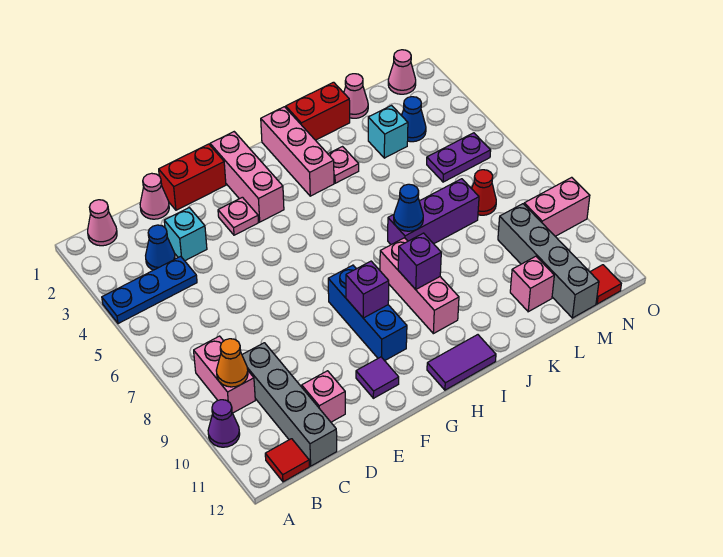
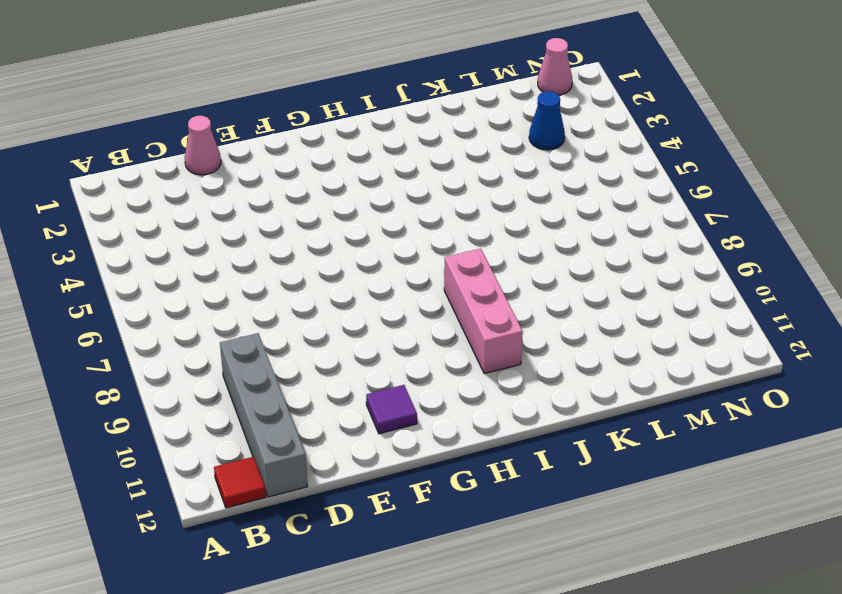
none -> blue 1x3 plate [102,256,197,324]
none -> purple 1x1 cone [208,400,240,447]
none -> pink 1x1 cone [88,200,117,246]
none -> pink 1x2 brick [194,336,255,413]

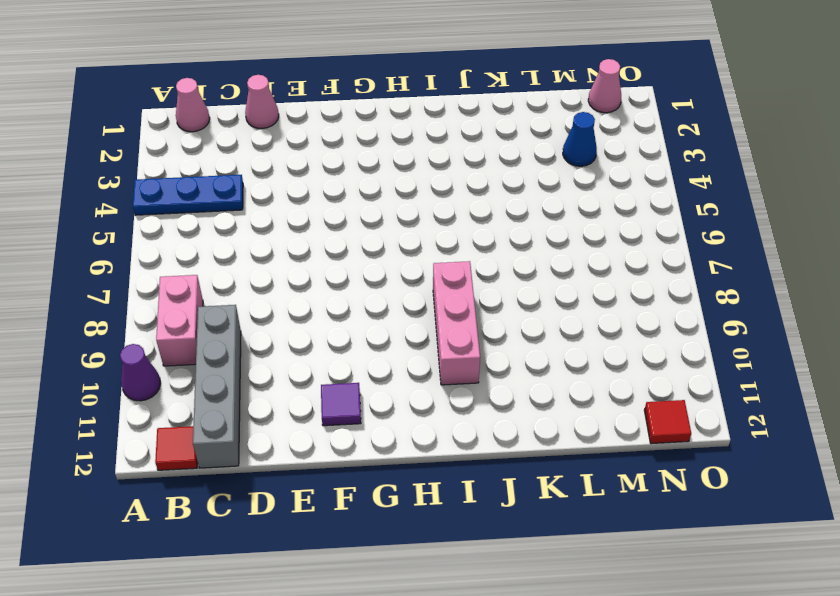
none -> blue 1x1 cone [146,225,175,270]
none -> cyan 1x1 brick [164,208,207,261]
none -> pink 1x1 brick [302,371,345,422]
none -> red 1x2 brick [159,144,226,210]

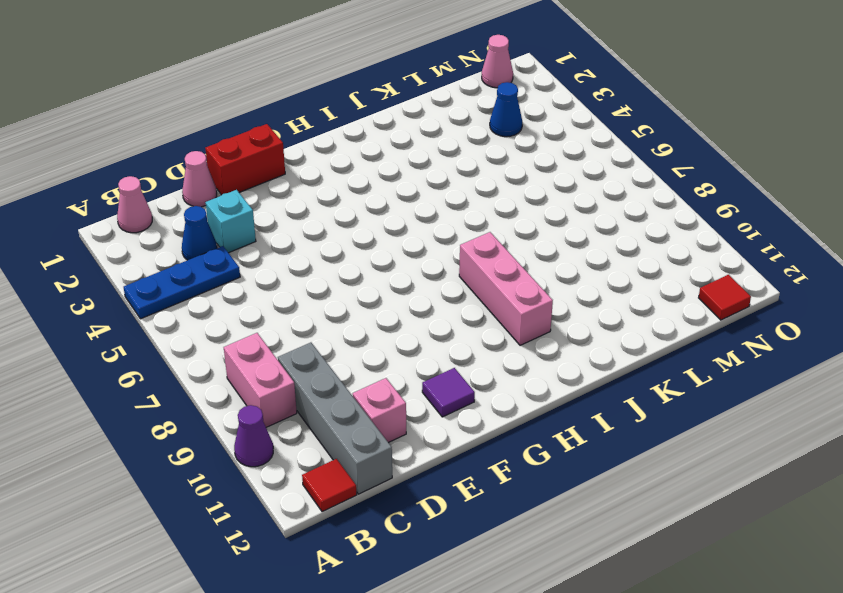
none -> pink 1x1 plate [218,197,259,235]
none -> pink 1x3 brick [210,132,284,222]
none -> blue 1x3 brick [328,265,407,361]
none -> purple 1x2 tile [427,335,496,390]

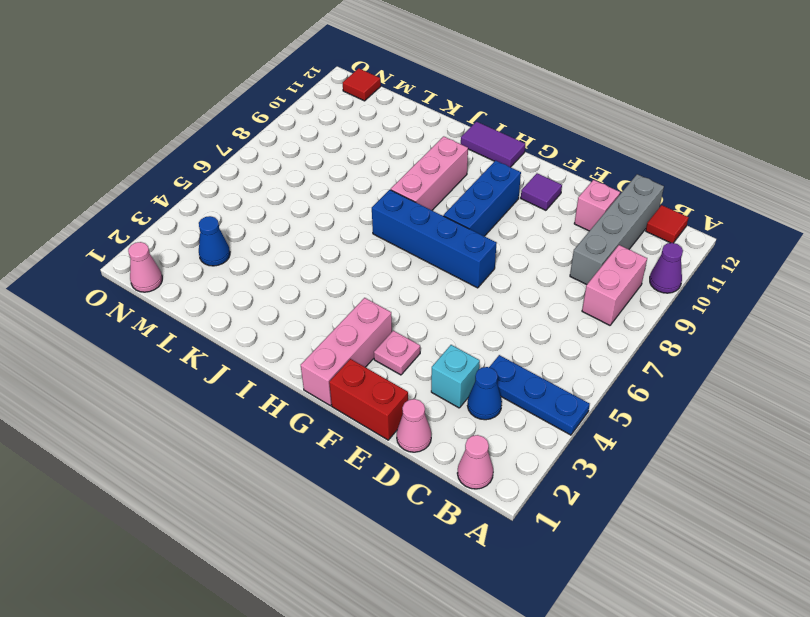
blue 1x4 brick [372,190,497,288] -> none
none -> pink 1x3 brick [261,107,334,196]
none -> red 1x2 brick [286,82,350,140]
none -> pink 1x1 plate [328,147,359,183]
none -> purple 1x3 brick [388,179,479,245]

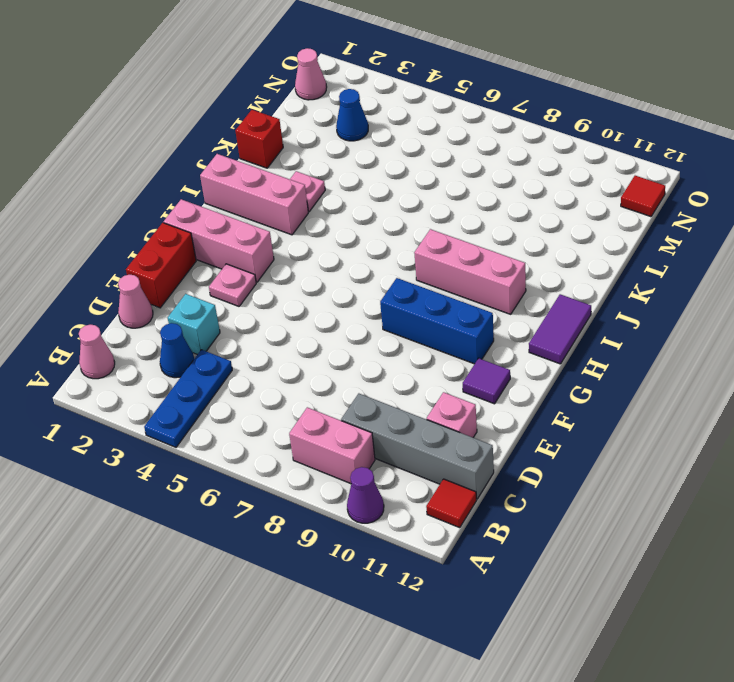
red 1x1 brick [235,110,283,168] -> red 1x2 brick [286,82,350,140]
none -> purple 1x3 brick [388,179,479,245]
none -> pink 1x1 cone [344,74,368,118]
none -> cyan 1x1 brick [368,106,408,158]
none -> pink 1x1 brick [510,256,554,312]

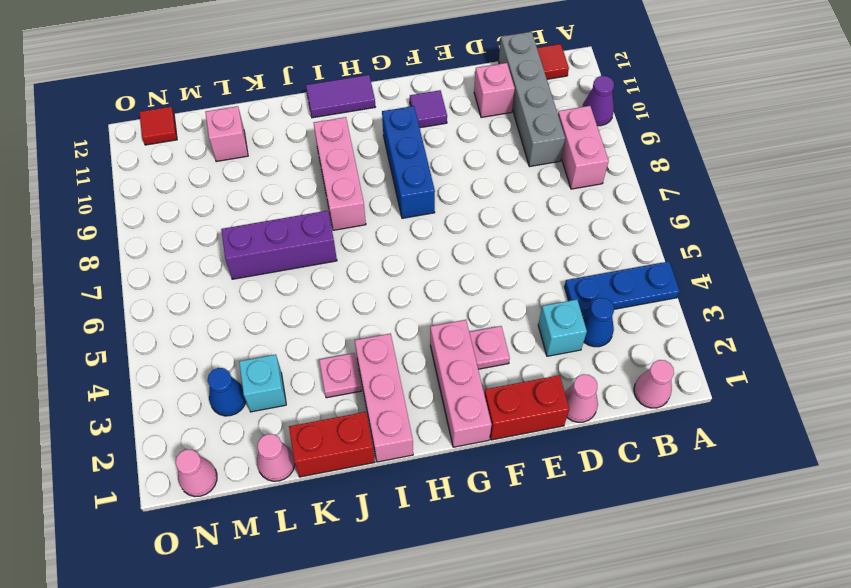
none -> purple 1x2 plate [427,133,491,182]
none -> red 1x1 cone [472,170,496,215]
none -> grey 1x4 brick [498,204,599,318]
none -> pink 1x2 brick [524,177,590,236]

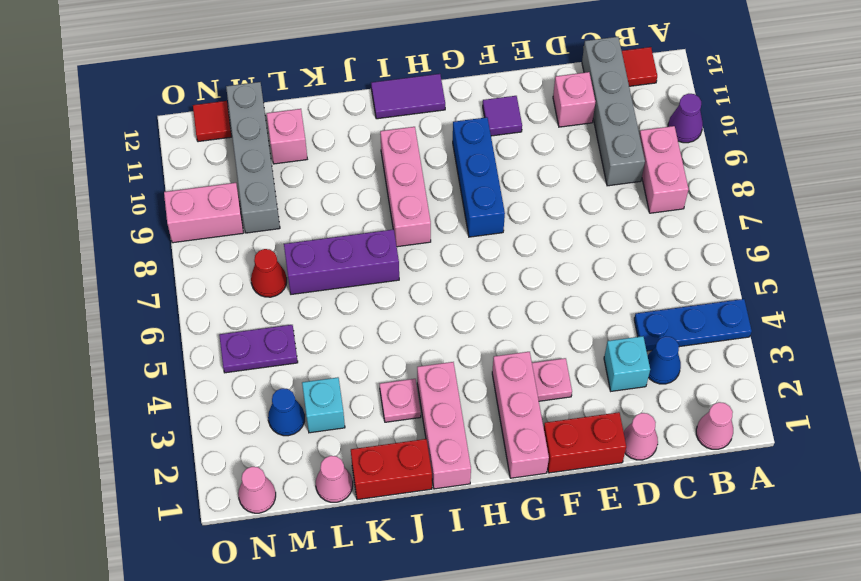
none -> orange 1x1 cone [216,339,248,387]
none -> purple 1x1 brick [346,261,389,318]
none -> purple 1x1 brick [398,233,441,289]
none -> blue 1x1 cone [394,184,423,231]

